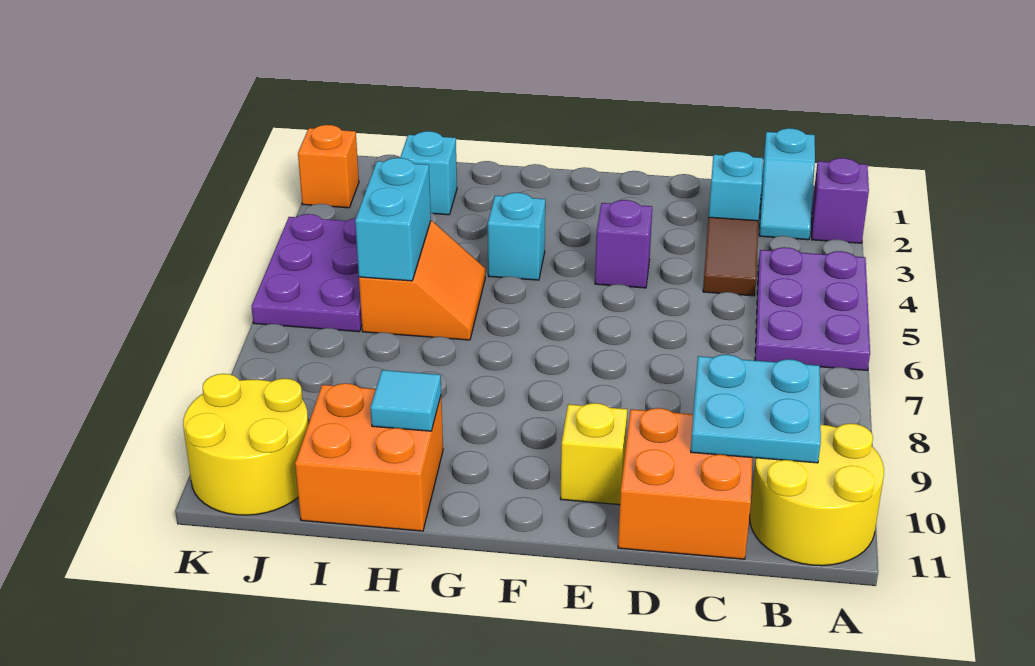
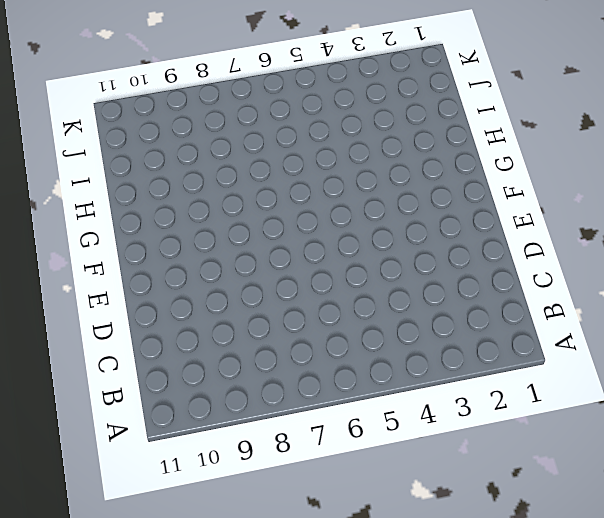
none -> purple 1x1 brick [811,158,869,243]
none -> purple 2x3 plate [755,247,870,370]
none -> yellow 2x2 round brick [750,423,884,566]

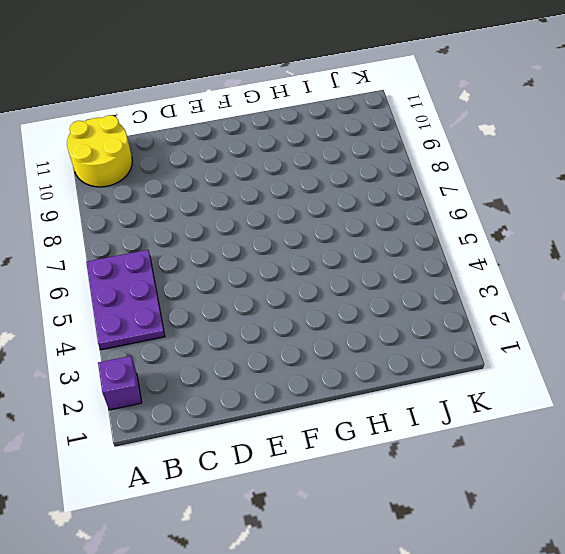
none -> cyan 1x2 slope [759,128,815,240]
none -> cyan 1x1 brick [709,151,763,221]
none -> brown 1x2 tile [703,217,758,296]

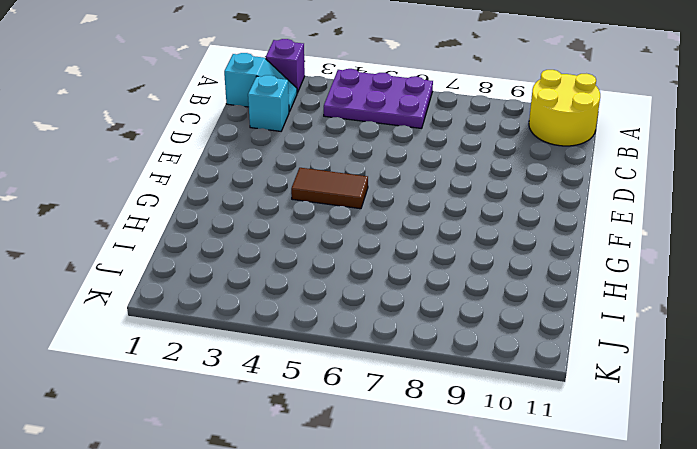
brown 1x2 tile [291,168,368,209] -> brown 1x2 tile moved to [703,217,758,296]
none -> orange 2x2 brick [618,408,752,559]
none -> purple 1x1 brick [595,200,652,288]
none -> yellow 1x1 brick [560,403,627,505]

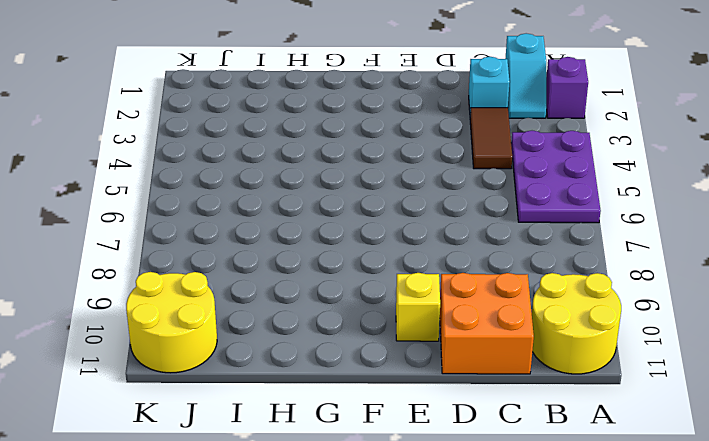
none -> purple 1x1 brick [595,200,652,288]
none -> cyan 1x1 brick [488,193,545,280]
none -> orange 2x2 slope [359,221,485,340]

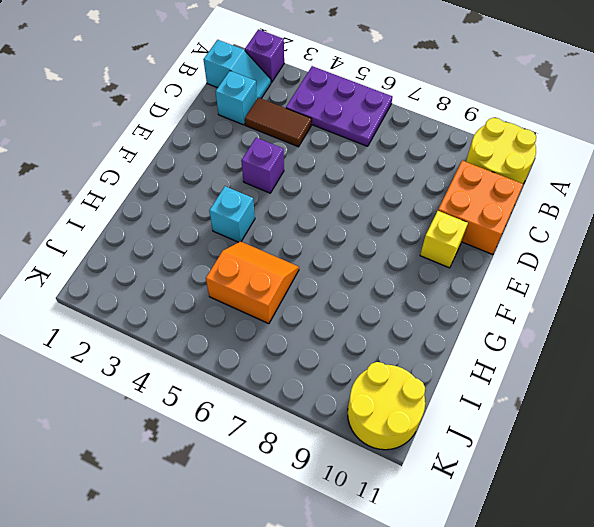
none -> orange 2x2 brick [295,383,443,531]
none -> cyan 1x1 brick [400,131,457,215]
none -> purple 2x3 plate [251,214,362,332]

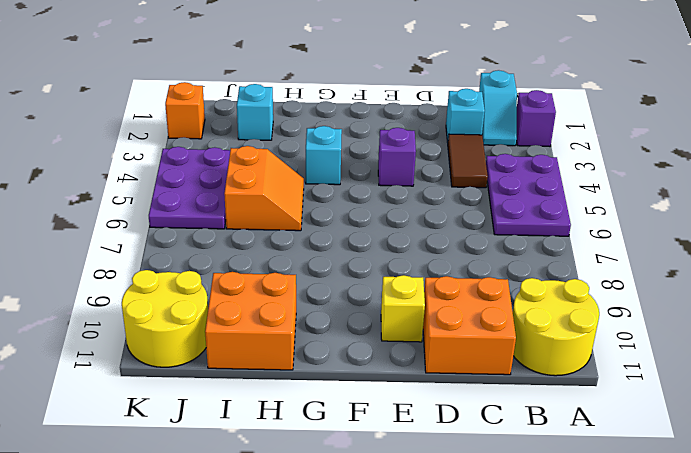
none -> cyan 2x2 plate [691,355,821,463]
none -> cyan 1x1 tile [370,370,441,431]
none -> cyan 1x2 brick [355,158,431,281]

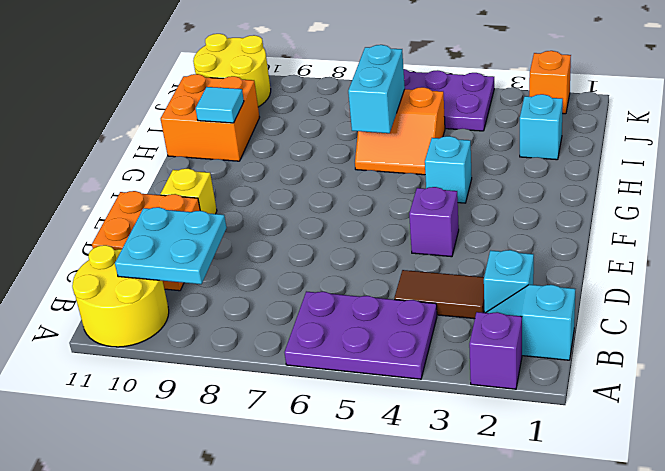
cyan 1x2 brick [348,45,405,133] -> cyan 1x2 brick turned to [355,158,431,281]

